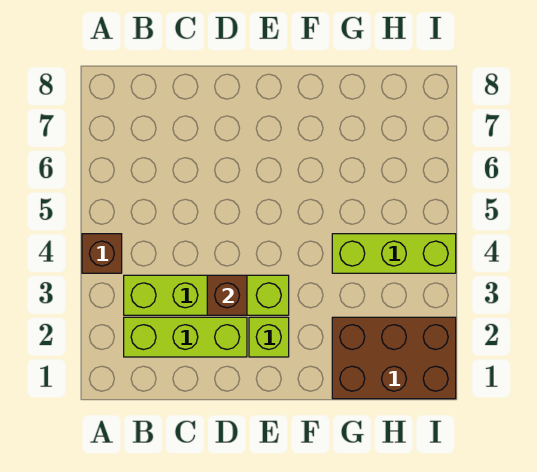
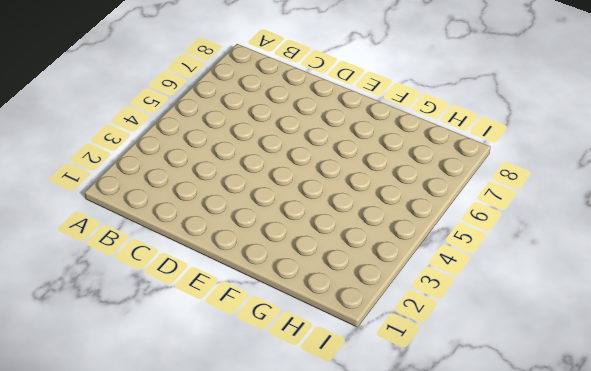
none -> brown 1x1 brick [82,234,122,273]
none -> lime 1x3 brick [124,317,247,357]

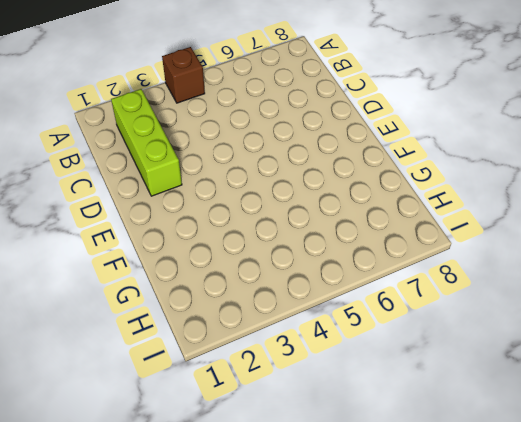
none -> lime 1x4 brick [124,275,289,315]
none -> lime 1x1 brick [249,317,289,357]

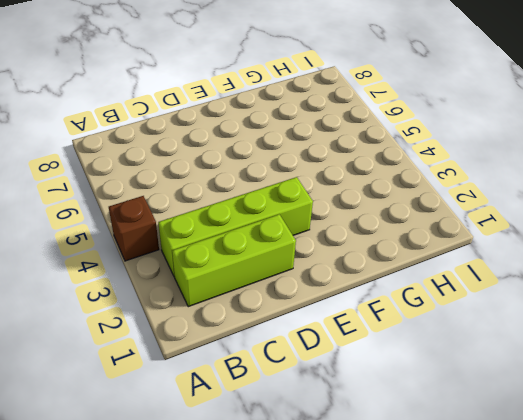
none -> lime 1x1 brick [249,317,289,357]
none -> brown 2x3 brick [332,317,456,399]

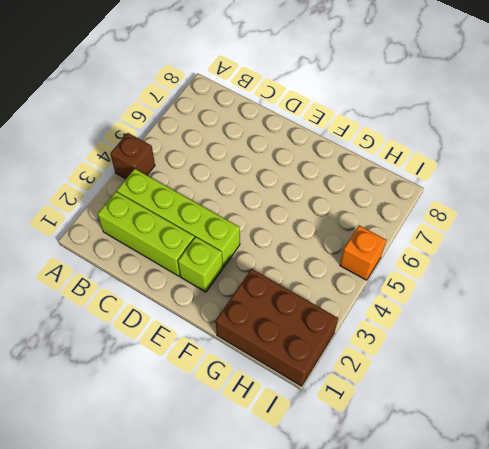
orange 1x1 brick [340,225,386,280] -> none
none -> lime 1x3 brick [332,234,456,273]
none -> brown 1x1 brick [207,275,247,315]

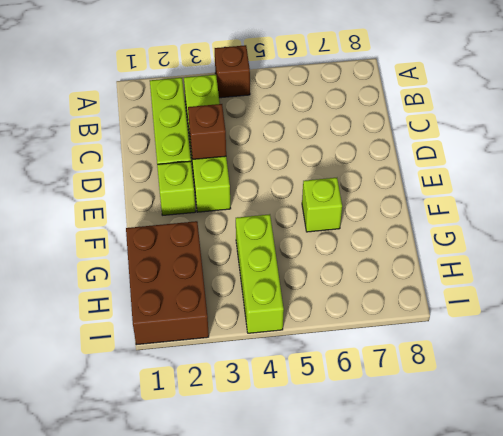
lime 1x1 brick [302,178,342,232] -> none

